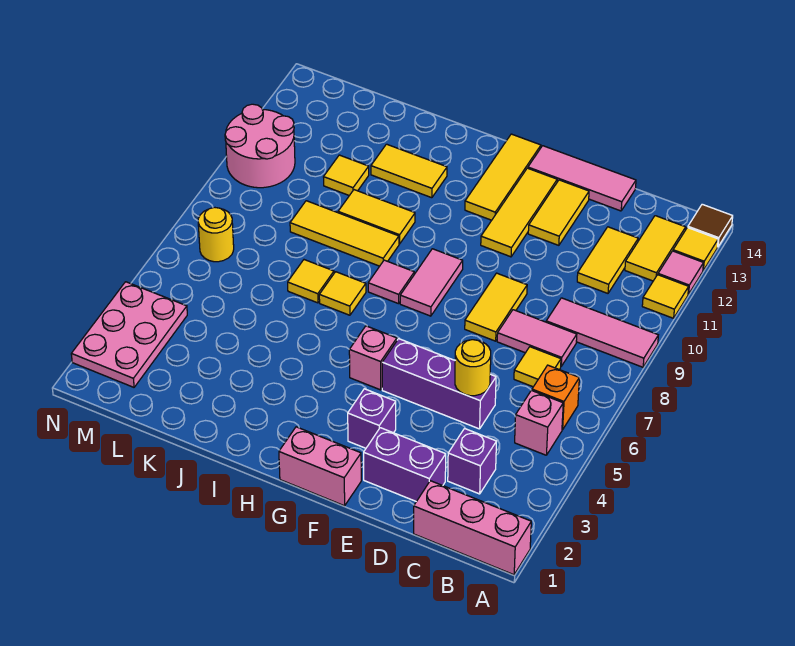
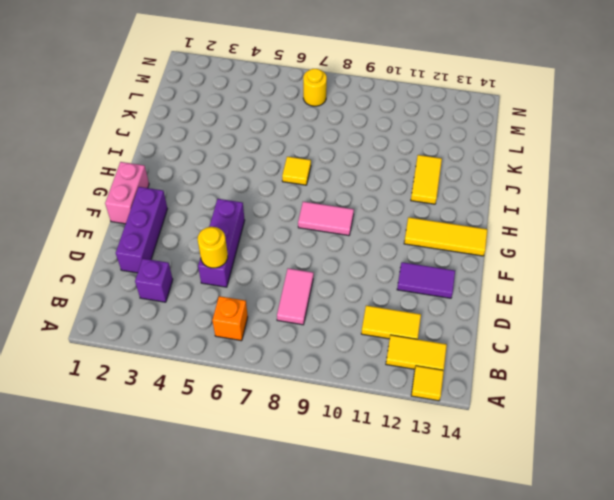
purple 1x3 brick [116,187,167,273] -> purple 1x2 brick [364,428,446,502]
purple 1x2 tile [397,262,455,298] -> yellow 1x2 tile [528,180,589,245]
none -> pink 1x3 brick [414,481,531,575]
none -> pink 1x3 tile [546,298,658,367]
none -> yellow 1x1 tile [642,275,689,318]
none -> pink 1x1 tile [658,251,703,294]

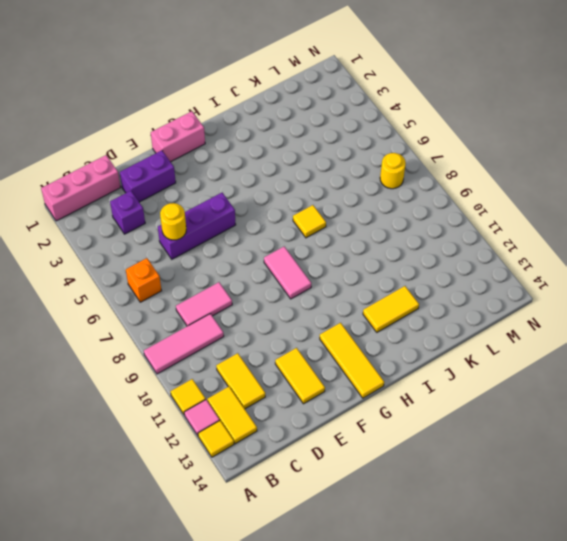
none -> brown 1x1 tile [688,204,733,246]
none -> pink 1x1 brick [515,390,563,455]
none -> yellow 1x1 tile [514,347,561,387]
none -> pink 1x3 tile [528,146,636,211]

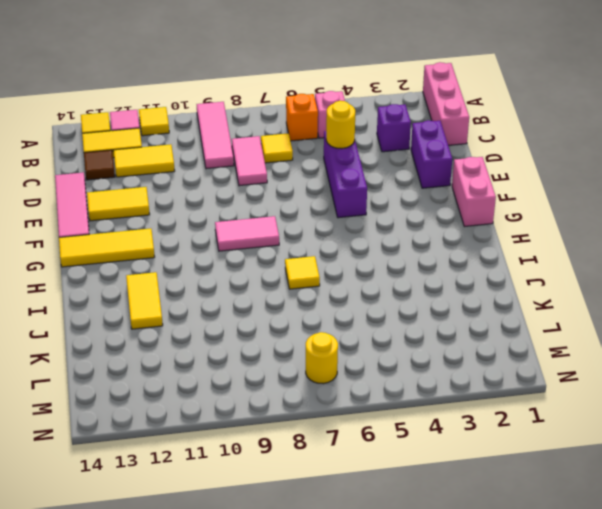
brown 1x1 tile [84,150,115,180] -> brown 1x1 tile moved to [688,204,733,246]
none -> yellow 1x2 tile [465,273,527,341]
none -> purple 1x1 brick [348,389,396,448]
none -> yellow 1x3 tile [481,168,557,257]
none -> pink 1x1 brick [349,326,397,390]

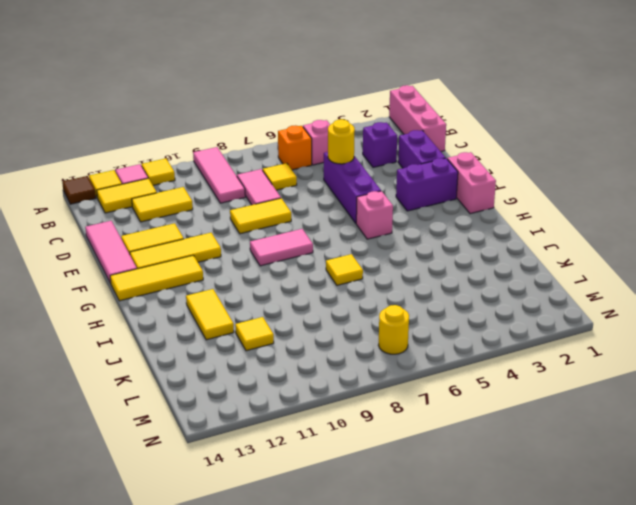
purple 1x2 brick [396,158,458,211] -> purple 1x1 brick [348,389,396,448]
none -> pink 1x1 tile [368,260,414,304]
none -> yellow 1x3 tile [290,201,399,266]
none -> yellow 1x2 tile [338,190,415,244]
none -> yellow 1x1 tile [288,260,334,303]

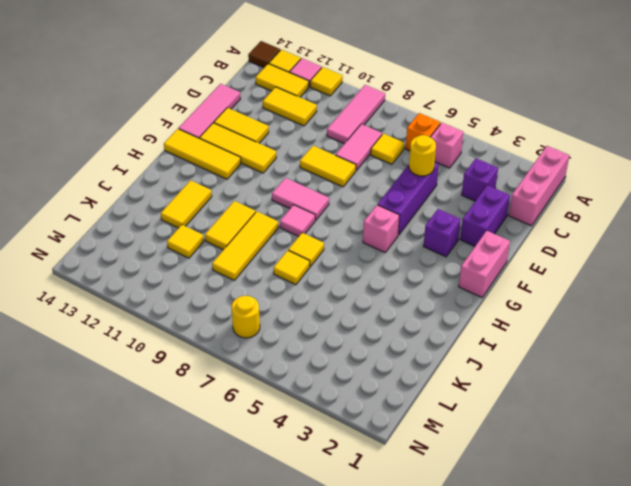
none -> pink 2x3 plate [71,282,187,387]
none -> pink 2x2 round brick [225,104,295,188]

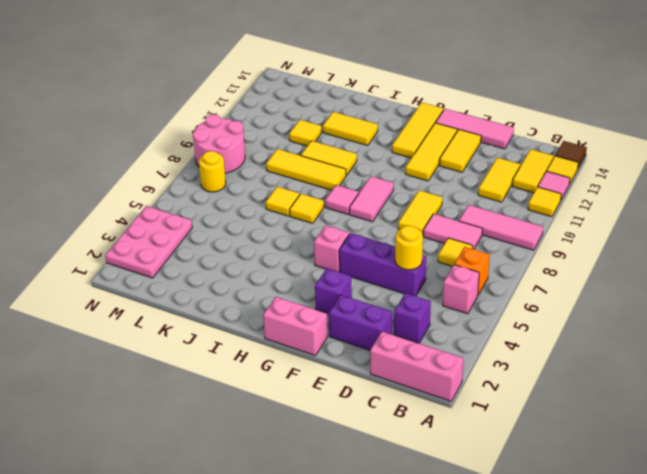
pink 2x2 round brick [193,114,245,173] -> pink 2x2 round brick moved to [225,104,295,188]

